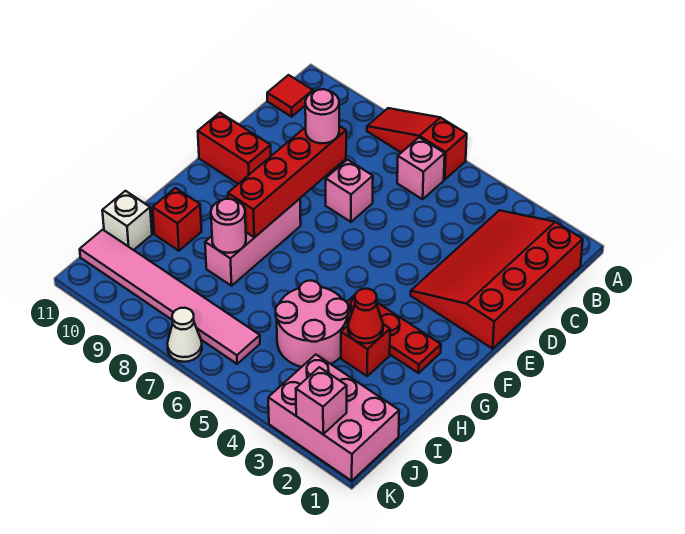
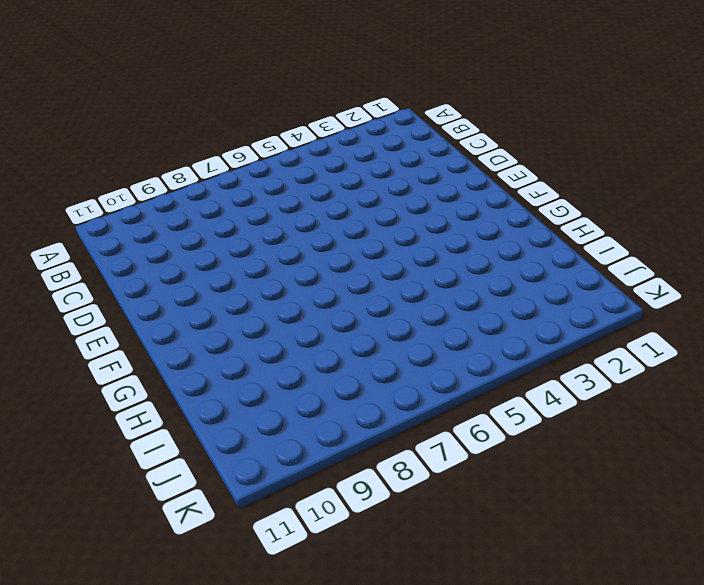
none -> red 1x3 slope [367,108,467,180]
none -> red 3x4 slope [411,210,583,349]
none -> pink 1x1 brick [397,137,445,199]

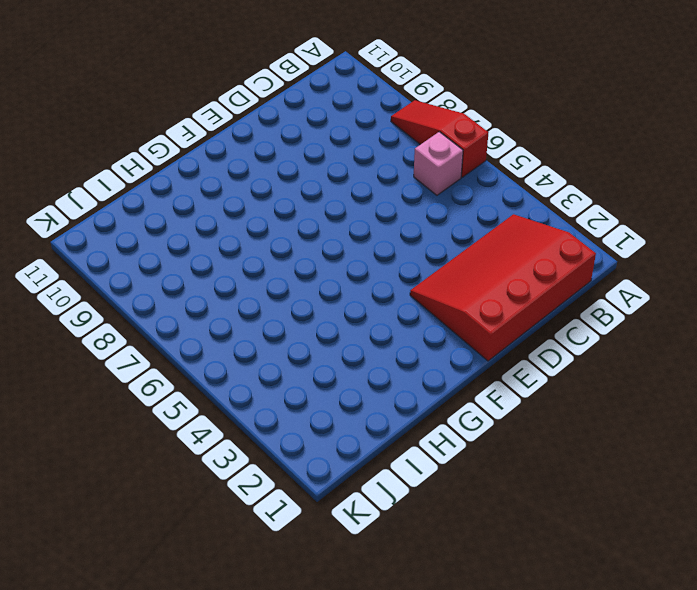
none -> red 1x1 tile [267,75,313,117]
none -> pink 1x1 brick [326,160,373,222]
none -> red 1x2 brick [198,113,271,184]

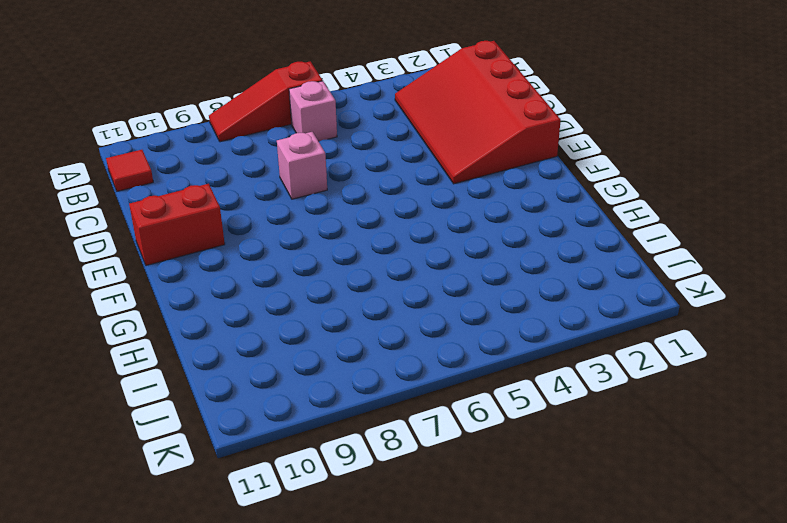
none -> pink 1x3 brick [205,199,301,286]
none -> red 1x3 plate [347,295,441,373]
none -> red 1x1 brick [341,324,390,376]

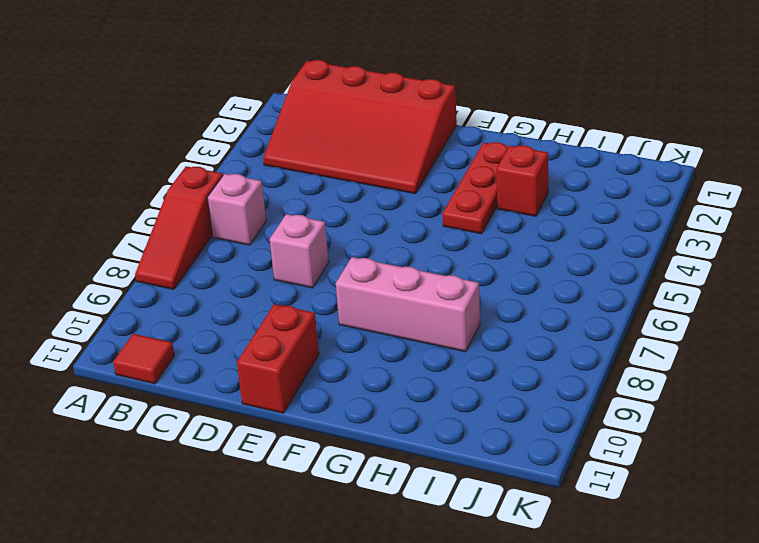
none -> pink 2x2 round brick [275,281,348,367]
none -> red 1x1 brick [153,188,202,251]
none -> white 1x1 brick [102,191,152,250]

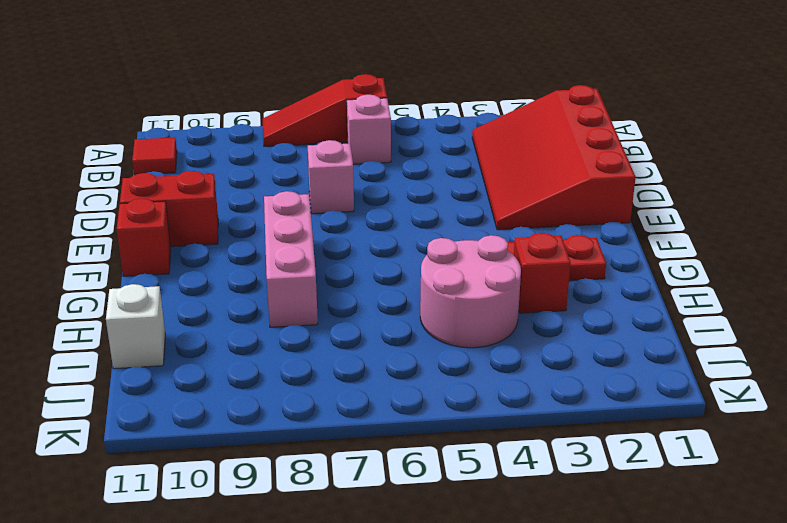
red 1x1 brick [117,198,171,276] -> red 1x1 brick moved to [153,188,202,251]
none -> pink 2x3 brick [268,355,399,481]
none -> pink 1x6 tile [80,230,260,364]
none -> white 1x1 cone [167,308,202,362]

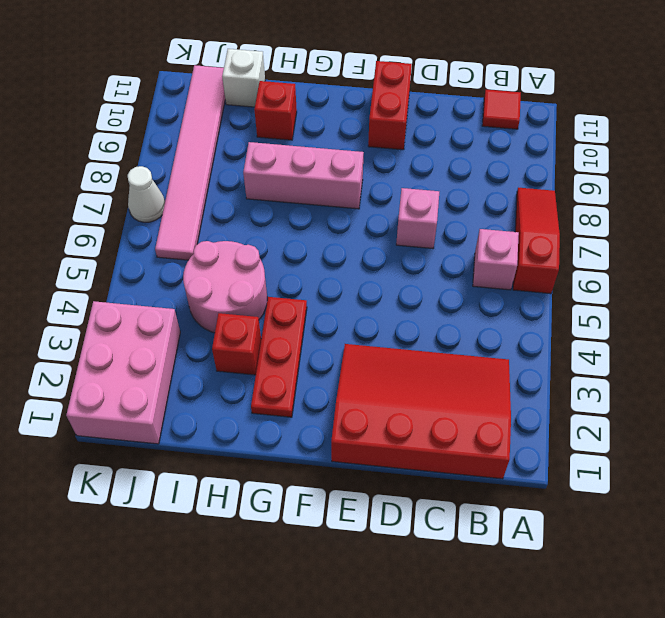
none -> red 1x4 brick [228,126,346,238]
none -> red 1x1 cone [348,289,383,343]
none -> pink 1x1 round brick [211,199,246,253]

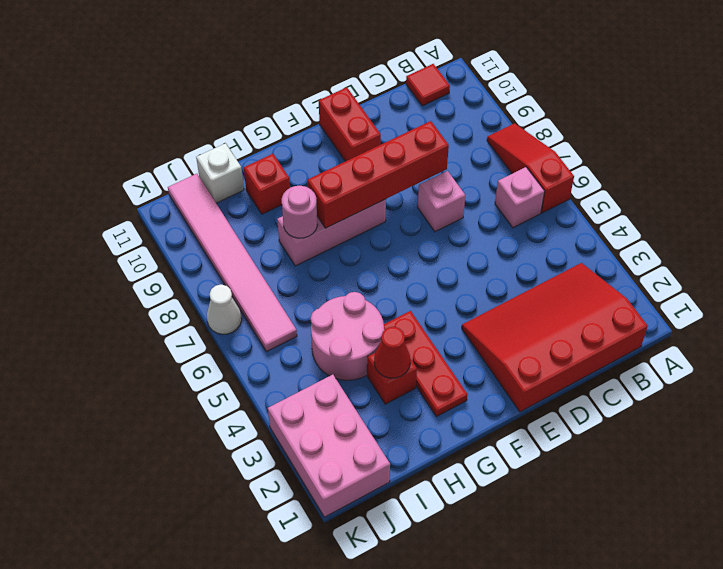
none -> pink 1x1 brick [296,367,347,434]
none -> pink 1x1 round brick [305,89,339,143]

